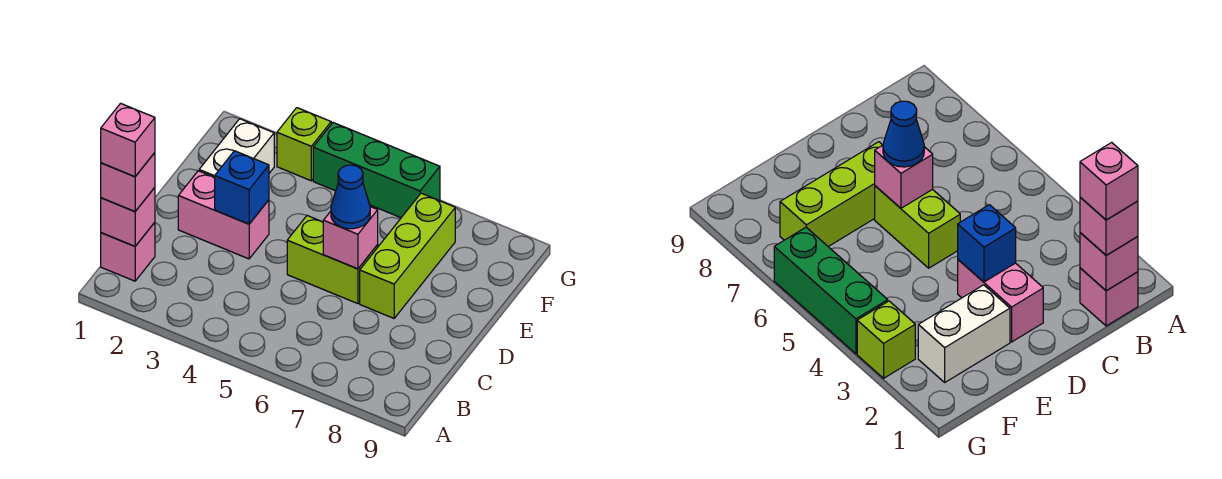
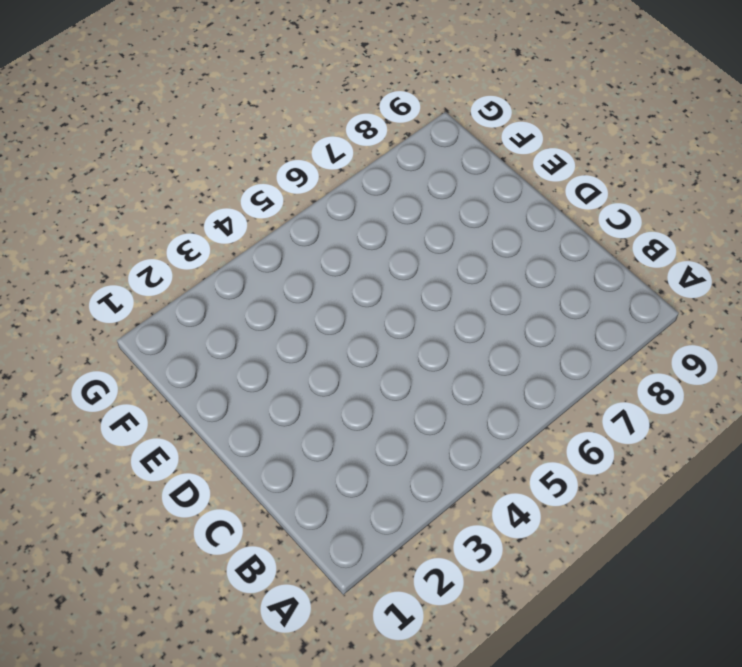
none -> pink 1x1 brick [101,222,155,281]
none -> pink 1x2 brick [178,171,269,259]
none -> lime 1x2 brick [287,216,378,304]

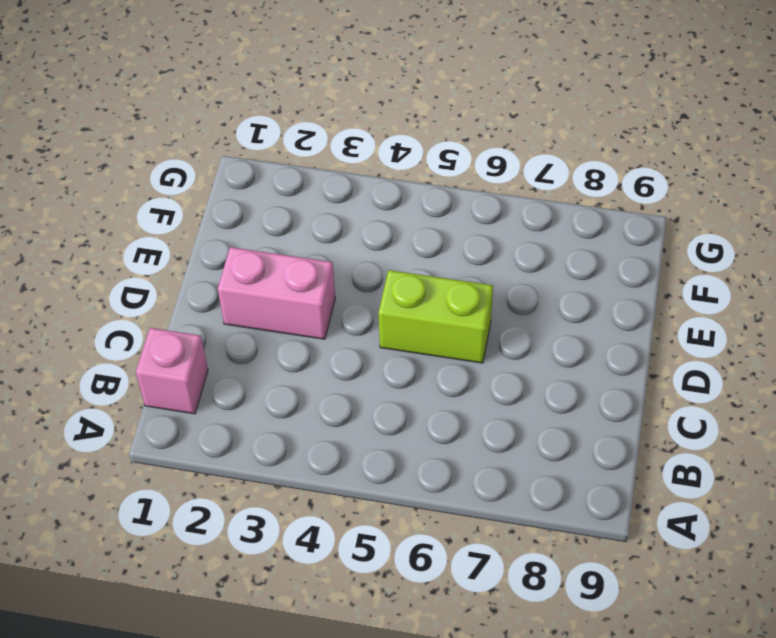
none -> lime 1x3 brick [360,193,455,318]
none -> white 1x2 brick [199,119,274,177]
none -> lime 1x1 brick [277,108,331,181]

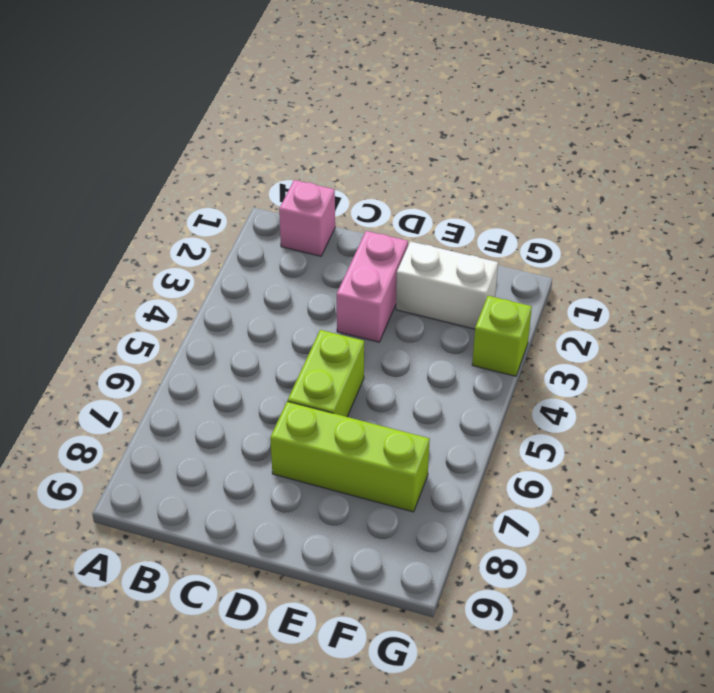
none -> green 1x3 brick [313,123,440,218]
none -> pink 1x1 brick [101,188,155,246]
none -> blue 1x1 brick [215,151,269,224]

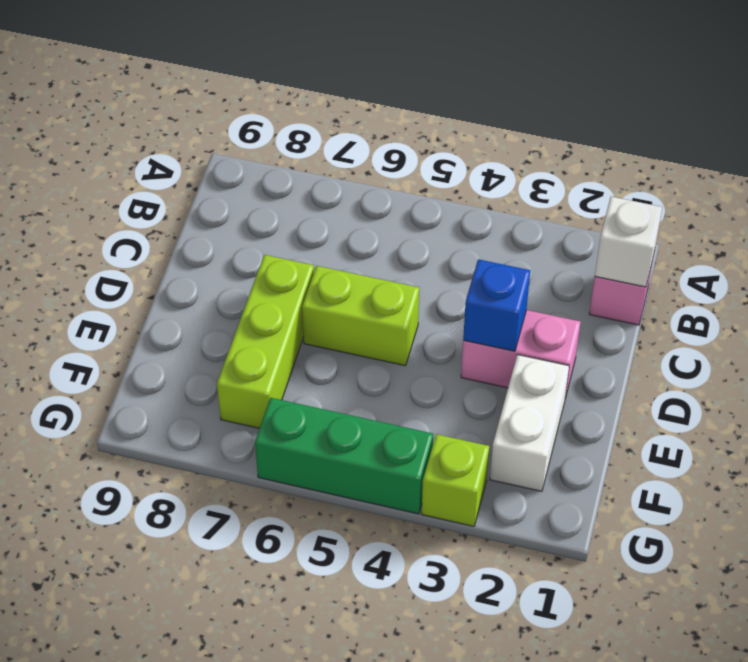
white 1x1 brick [595,197,662,287] -> pink 1x1 brick [101,188,155,246]
none -> pink 1x1 brick [323,207,378,269]
none -> pink 1x1 brick [101,153,155,212]
none -> blue 1x1 cone [331,165,370,229]

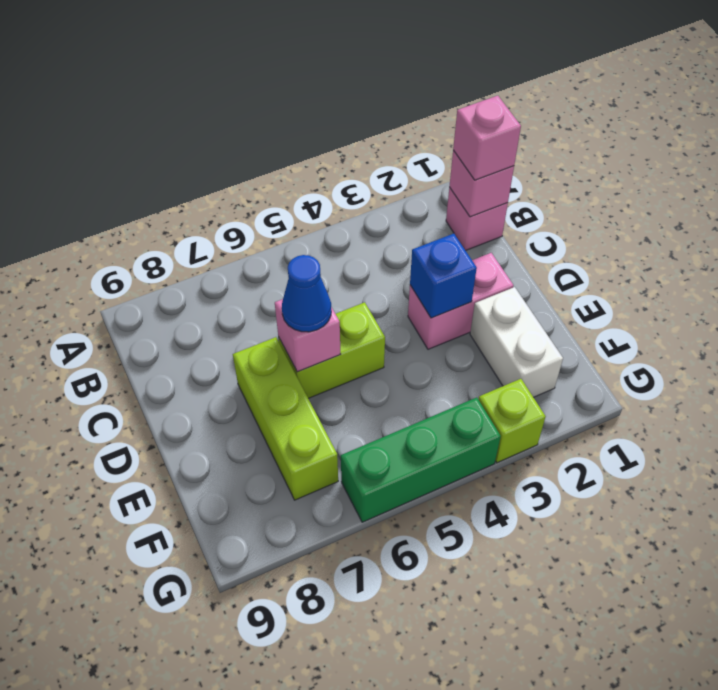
none -> pink 1x1 brick [101,103,155,177]

